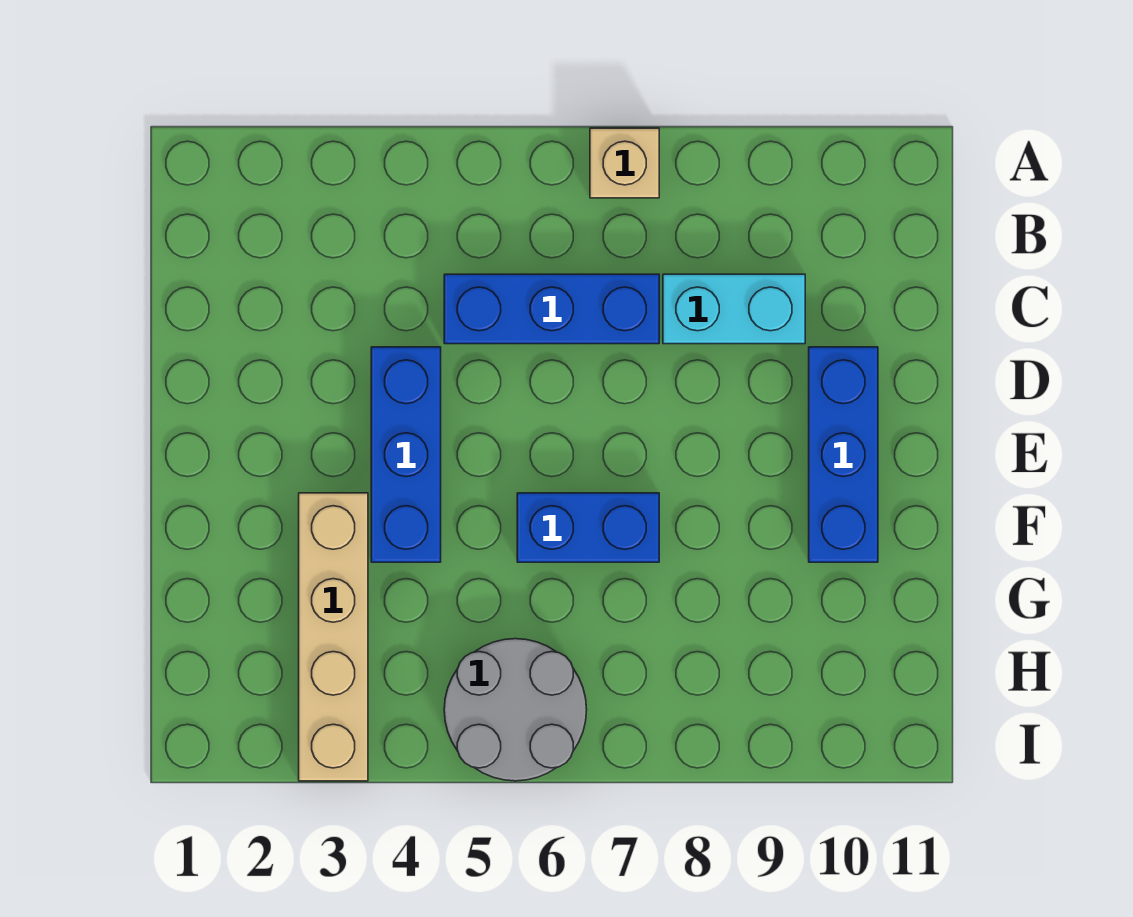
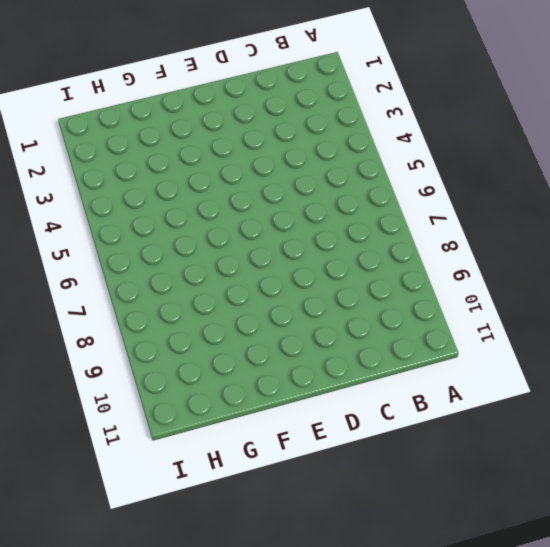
none -> tan 1x1 brick [590,128,659,198]
none -> blue 1x3 brick [444,274,659,344]

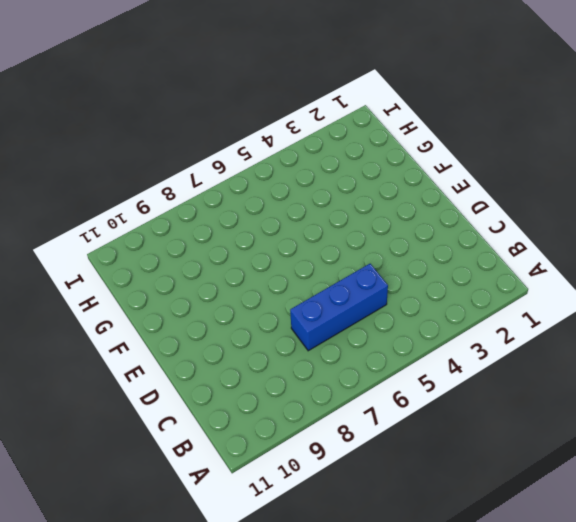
none -> tan 1x1 brick [590,128,659,198]
none -> cyan 1x2 brick [663,274,805,344]

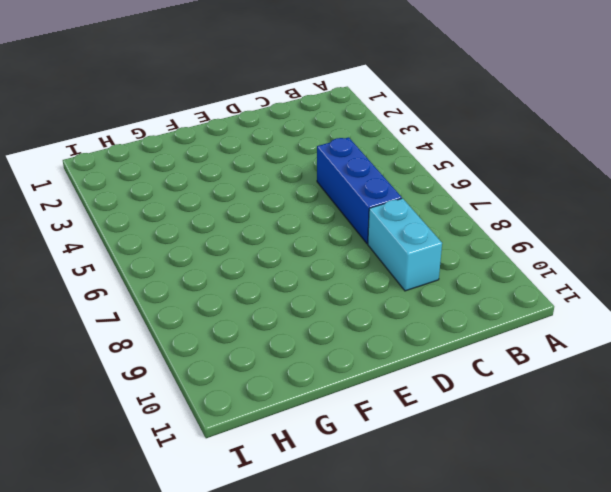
none -> tan 1x1 brick [590,128,659,198]
none -> blue 1x3 brick [371,347,441,562]

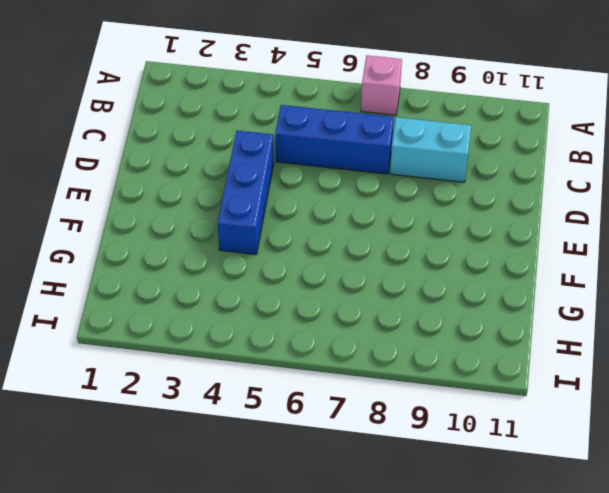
pink 1x1 brick [361,55,402,115] -> tan 1x1 brick [590,128,659,198]
none -> blue 1x3 brick [809,347,878,562]
none -> tan 1x4 brick [299,493,368,781]

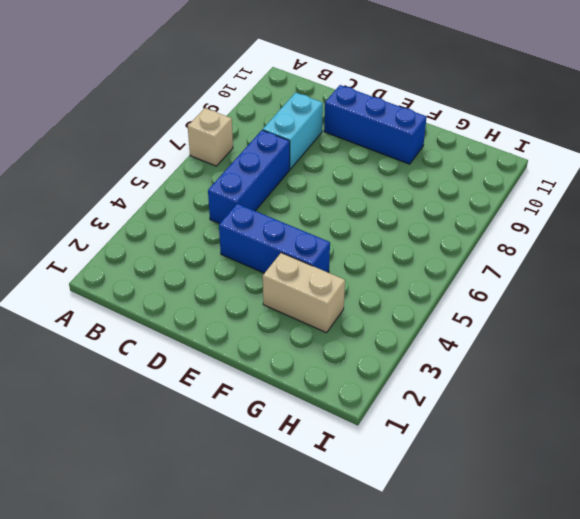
tan 1x2 brick [263,253,345,333] -> tan 1x4 brick [299,493,368,781]
none -> blue 1x2 brick [517,493,659,562]
none -> grey 2x2 round brick [444,639,587,781]

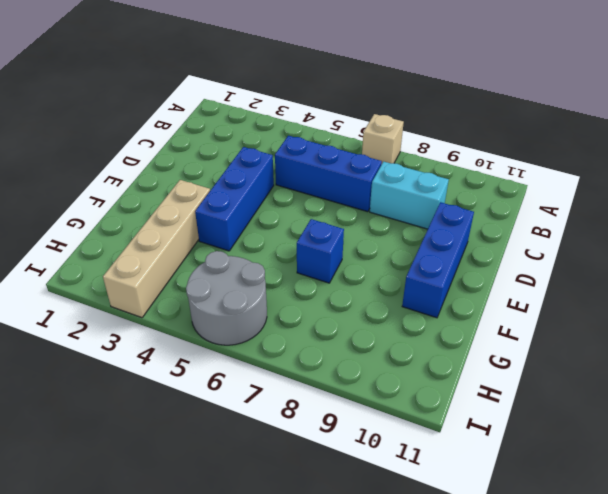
blue 1x1 brick [297,219,344,283] -> blue 1x2 brick [517,493,659,562]

